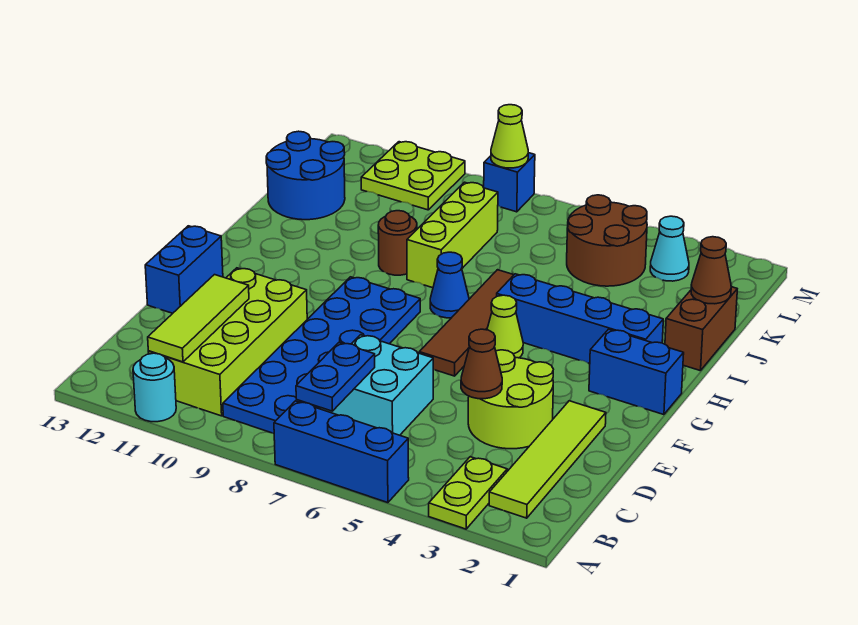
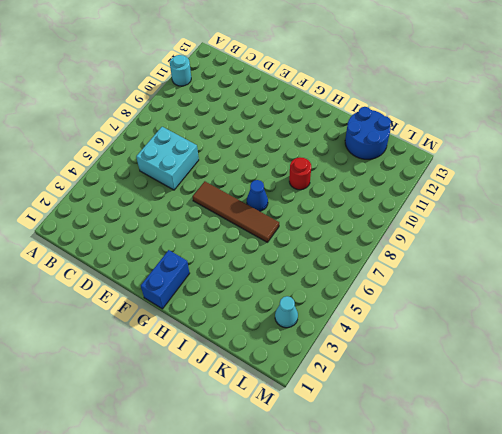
red 1x1 round brick [289,157,311,190] -> brown 1x1 round brick [378,211,417,275]
none -> lime 1x2 plate [429,457,507,529]
none -> blue 1x3 brick [274,401,409,503]
none -> lime 1x4 tile [489,401,606,518]

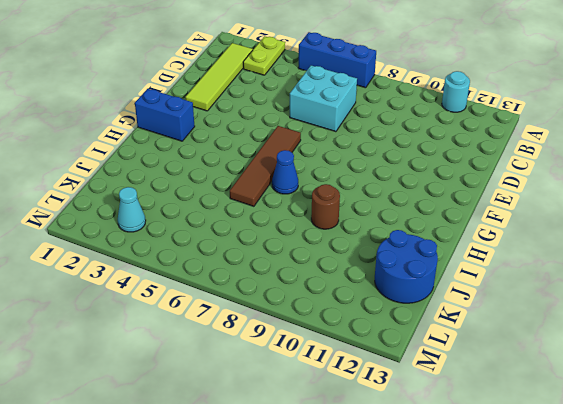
none -> blue 2x6 plate [223,277,420,434]
none -> lime 2x4 brick [148,268,307,416]
none -> lime 2x2 round brick [468,350,553,449]

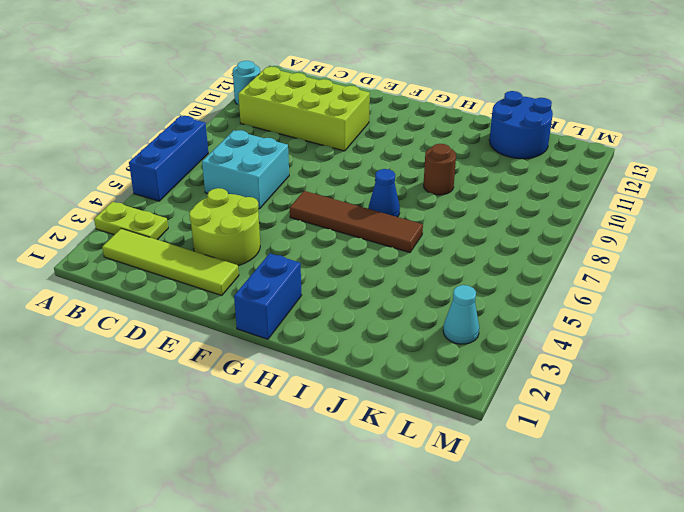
none -> blue 2x6 plate [223,277,420,434]
none -> blue 1x2 brick [145,226,223,313]
none -> lime 1x1 cone [487,295,523,358]

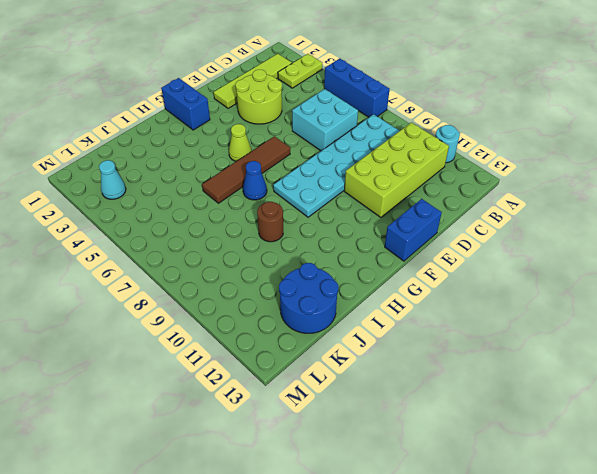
cyan 2x6 plate [273,114,399,217] -> blue 2x6 plate [223,277,420,434]
none -> blue 1x4 brick [497,274,663,363]
none -> brown 1x2 brick [665,287,737,371]
none -> lime 1x3 brick [407,182,498,288]

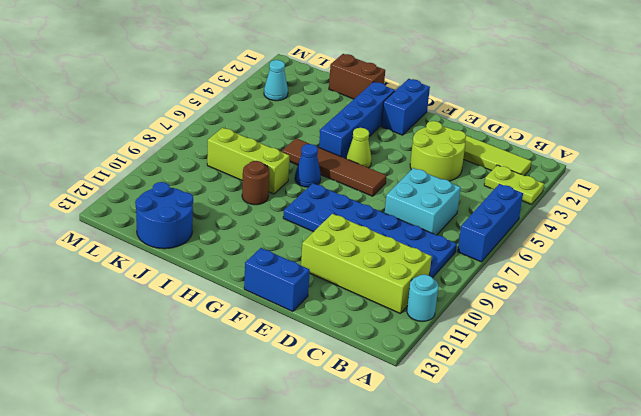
none -> brown 2x2 round brick [567,195,647,286]
none -> lime 2x2 plate [361,142,465,210]
none -> blue 1x1 brick [484,153,535,212]

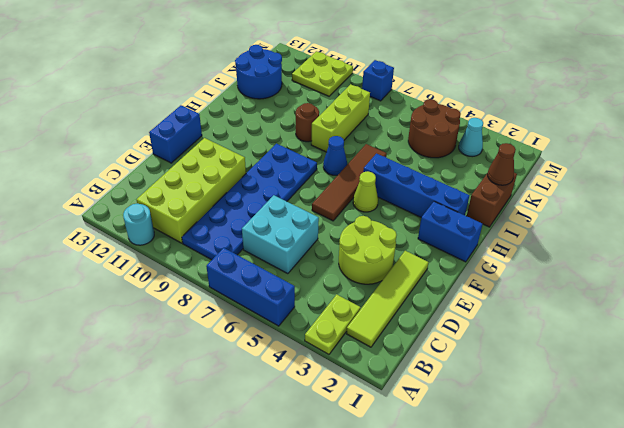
none -> blue 1x2 plate [296,342,375,411]
none -> lime 1x3 tile [148,275,249,362]
none -> brown 1x1 cone [461,329,502,399]

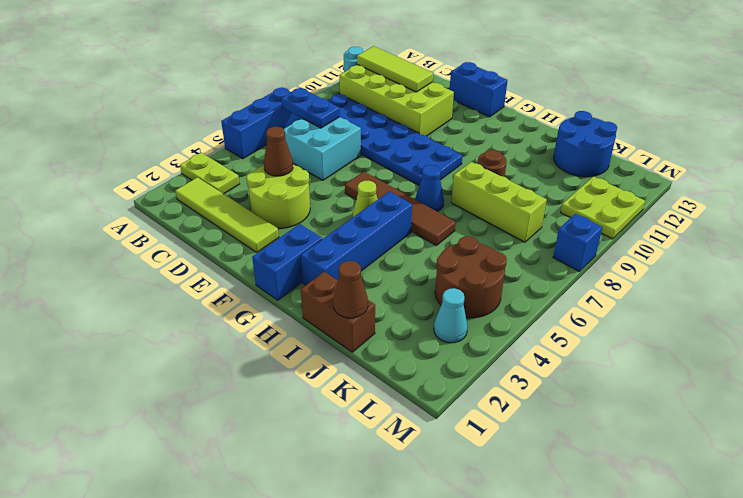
none -> lime 1x1 cone [491,105,528,168]

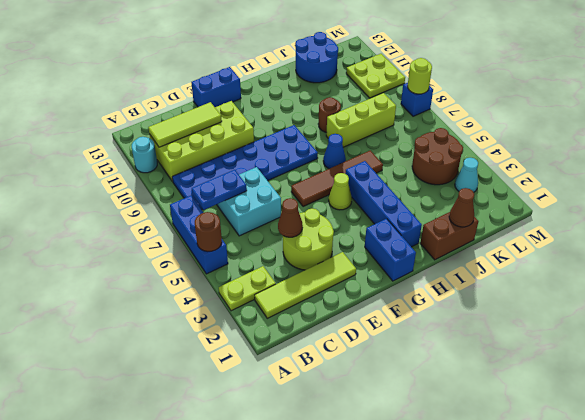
brown 1x1 round brick [195,212,222,251] -> none
lime 1x1 round brick [408,58,432,94] -> lime 1x1 cone [491,105,528,168]

